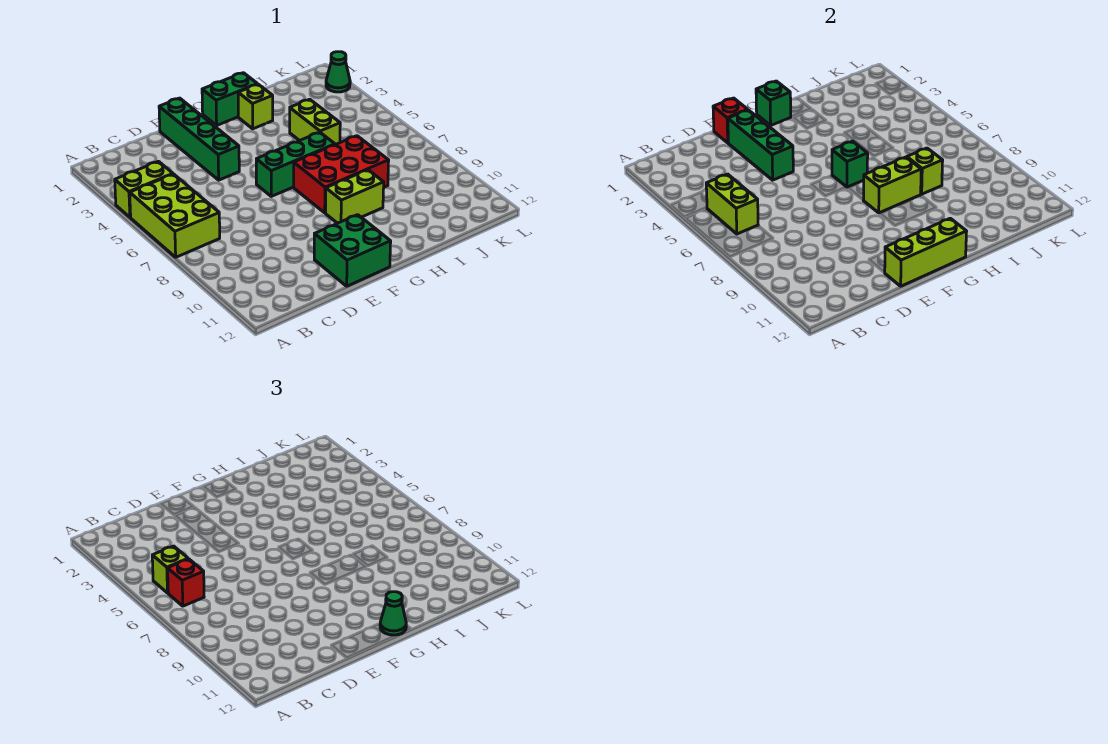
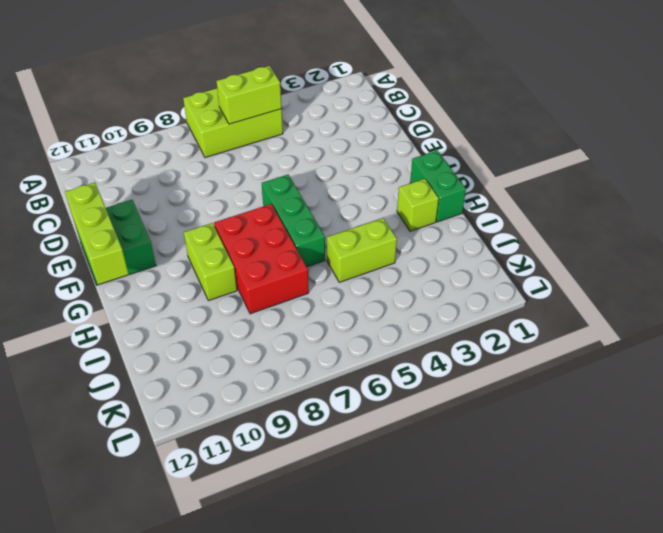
none -> lime 1x2 brick [115,161,173,217]
none -> green 1x4 brick [159,98,239,180]
none -> green 1x1 cone [326,52,350,92]

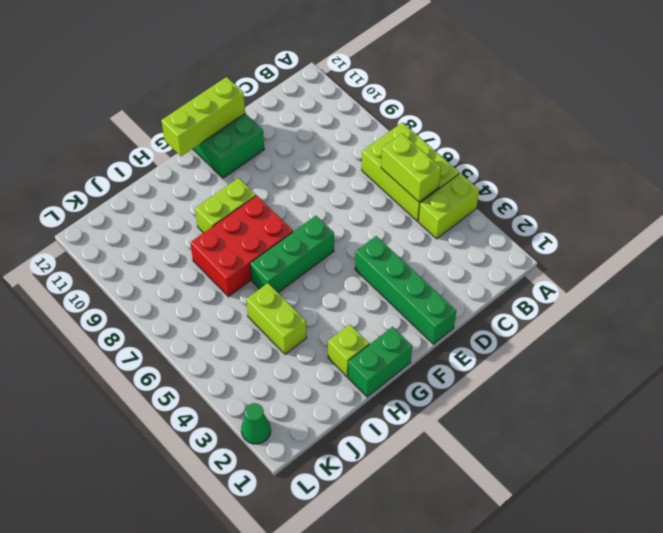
none -> red 1x1 brick [713,98,747,143]
none -> green 1x3 brick [728,110,793,180]
none -> green 1x1 brick [756,81,791,125]

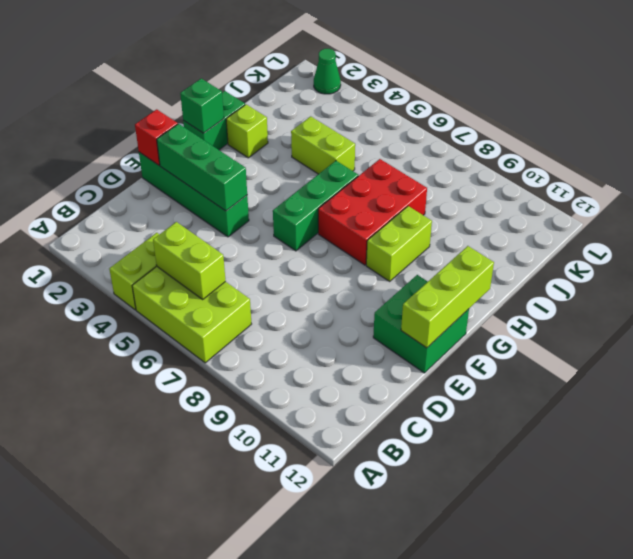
none -> green 1x1 brick [832,141,868,187]
none -> lime 1x2 brick [863,157,921,213]
none -> lime 1x1 brick [907,148,943,194]

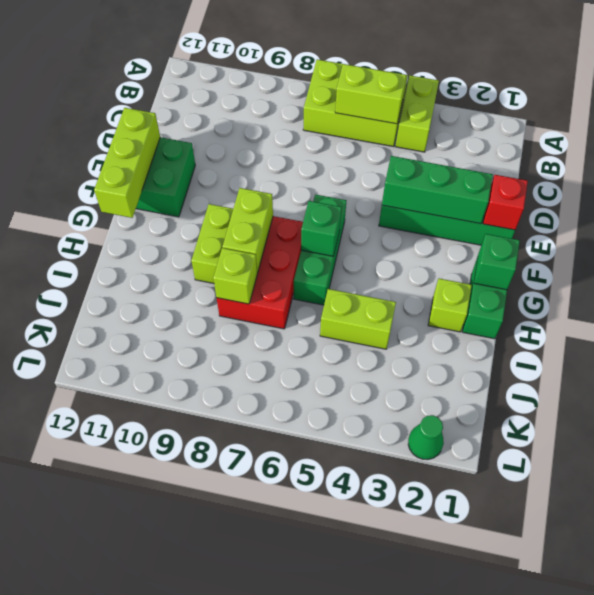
none -> lime 1x1 brick [152,546,188,593]
none -> red 1x1 brick [168,559,204,606]
none -> green 1x1 cone [380,592,406,635]

